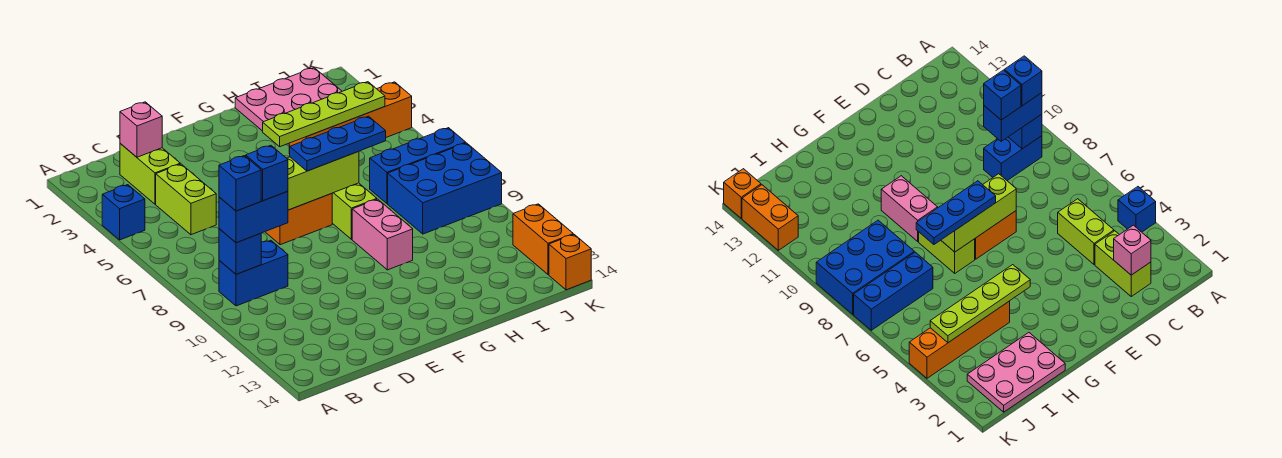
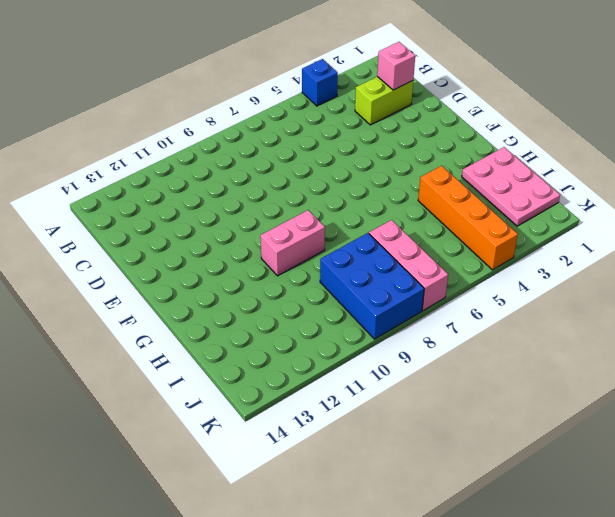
pink 1x3 brick [369,220,448,311] -> blue 1x3 brick [370,128,466,204]
none -> blue 1x2 brick [219,240,288,306]
none -> lime 1x2 brick [156,164,216,235]
none -> orange 1x2 brick [265,194,332,245]

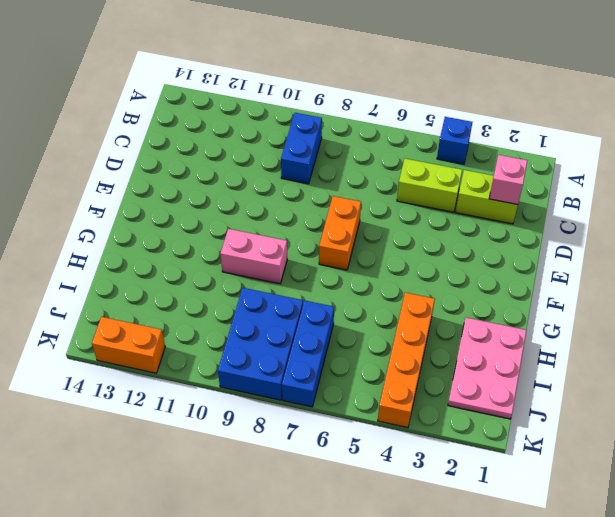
none -> lime 1x2 brick [332,183,377,239]
none -> orange 1x1 brick [549,235,591,290]
none -> blue 1x1 brick [219,229,261,274]

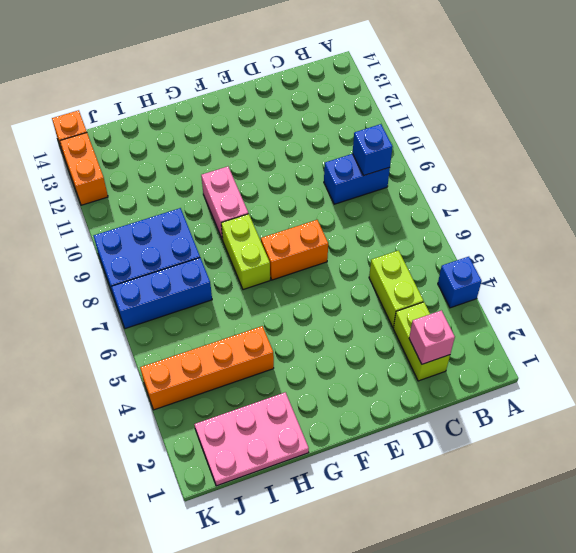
none -> lime 1x3 brick [287,151,359,210]
none -> lime 1x4 plate [263,82,385,147]
none -> blue 1x2 brick [219,191,288,243]

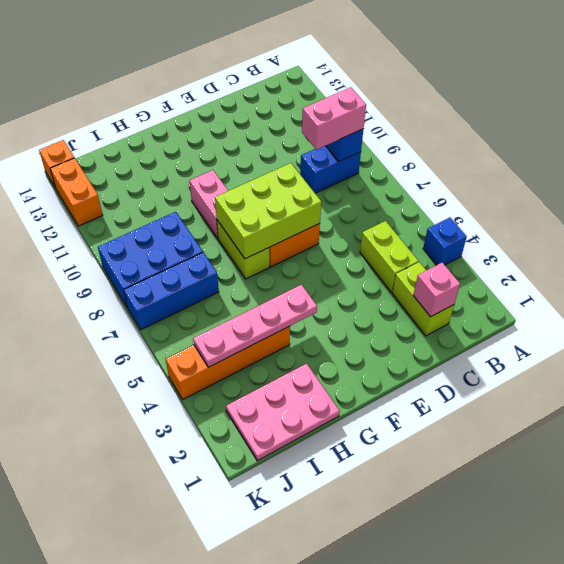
pink 1x2 brick [302,87,366,150] -> blue 1x2 brick [219,191,288,243]
lime 2x3 brick [215,163,321,259] -> lime 1x3 brick [287,151,359,210]
pink 1x4 plate [193,285,317,367] -> lime 1x4 plate [263,82,385,147]
none -> blue 1x3 plate [290,116,386,171]
none -> blue 1x1 brick [219,156,261,211]
none -> blue 1x1 brick [246,145,288,201]

